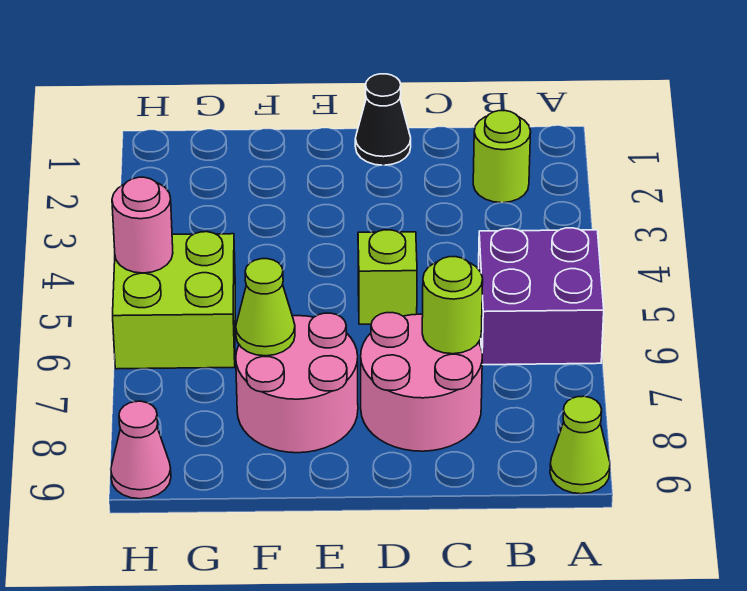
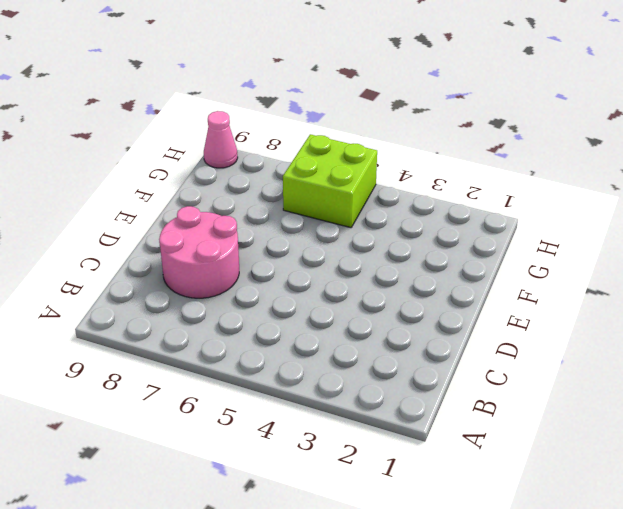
none -> purple 2x2 brick [478,228,604,365]
none -> lime 1x1 cone [550,396,610,494]
none -> lime 1x1 round brick [473,111,531,203]

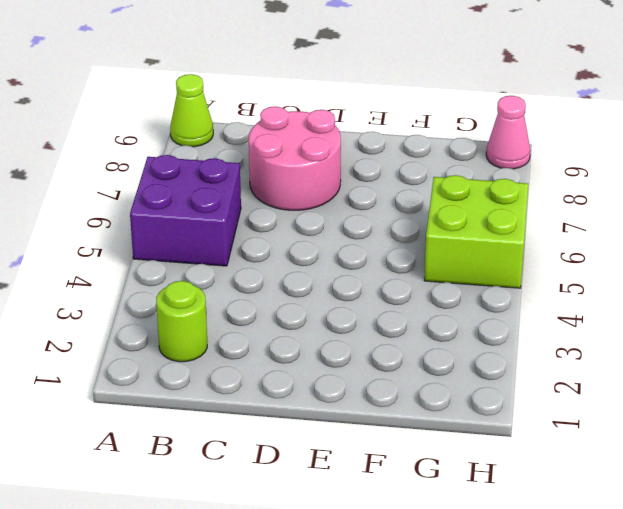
none -> black 1x1 cone [355,74,411,165]
none -> lime 1x1 brick [358,230,417,324]
none -> pink 2x2 round brick [236,313,358,453]

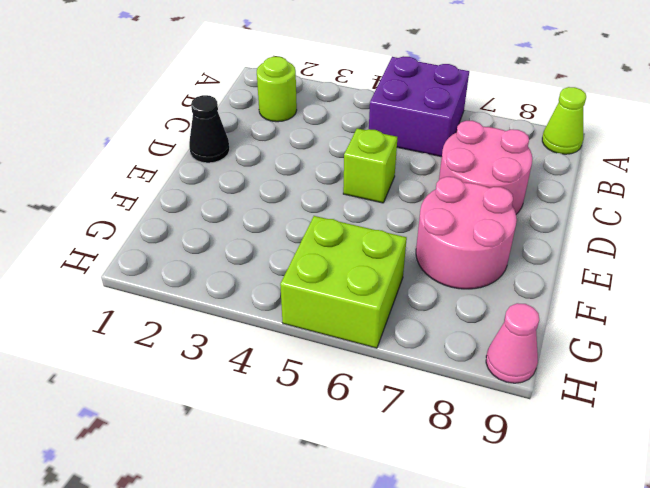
none -> lime 1x1 round brick [422,257,483,354]
none -> lime 1x1 cone [236,259,295,356]
none -> pink 1x1 round brick [112,177,173,273]

